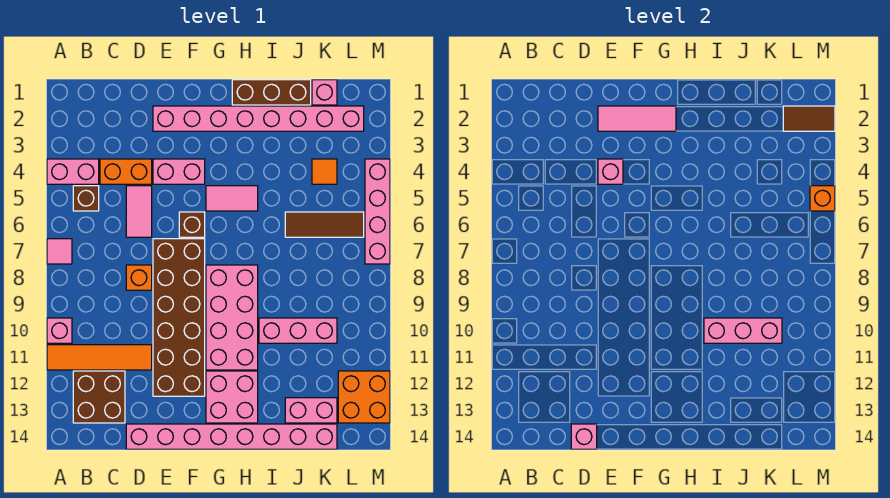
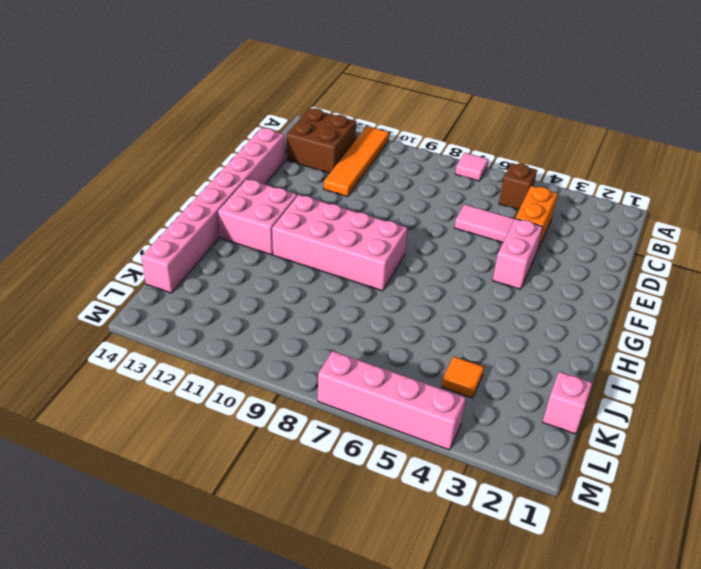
none -> pink 1x2 brick [47,159,99,184]
none -> pink 1x1 brick [47,318,72,343]
none -> orange 1x1 brick [126,265,152,290]
none -> pink 1x8 brick [153,106,364,131]

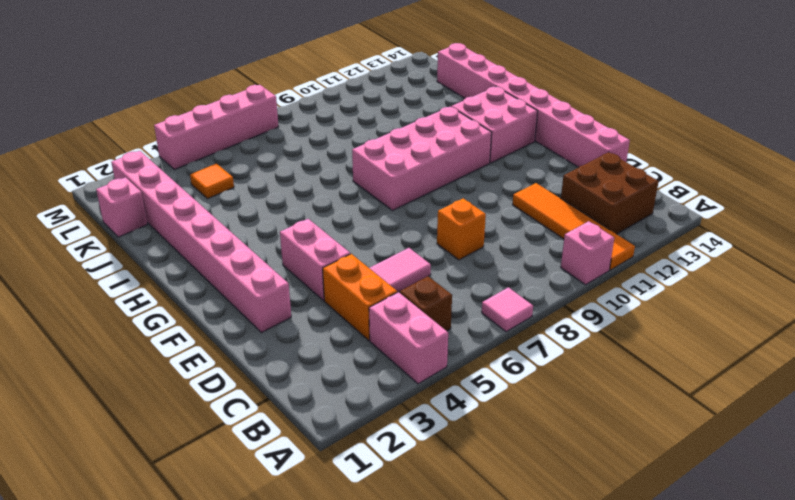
none -> brown 2x6 brick [153,239,205,396]
none -> brown 1x1 brick [179,212,205,237]
none -> pink 1x2 tile [206,186,258,211]
none -> brown 1x3 brick [232,80,311,105]

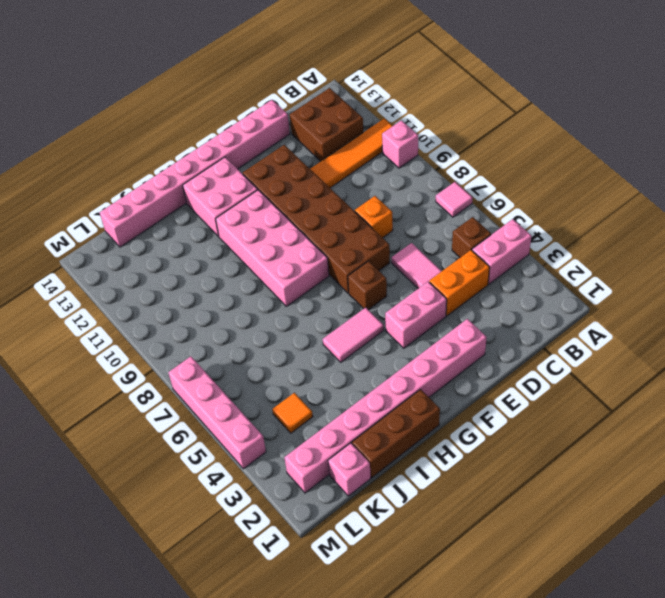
none -> pink 1x3 brick [259,318,337,343]
none -> brown 1x3 tile [285,212,364,237]
none -> pink 1x2 brick [285,398,337,423]
none -> orange 2x2 brick [338,371,390,423]

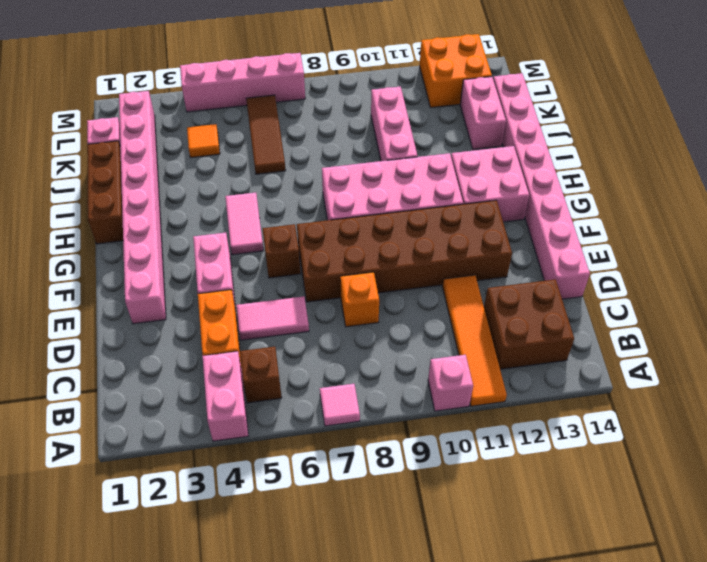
none -> pink 1x1 brick [571,424,597,449]
none -> pink 1x3 tile [598,106,676,131]
none -> pink 1x1 brick [598,159,623,184]
none -> pink 1x3 brick [704,318,782,343]

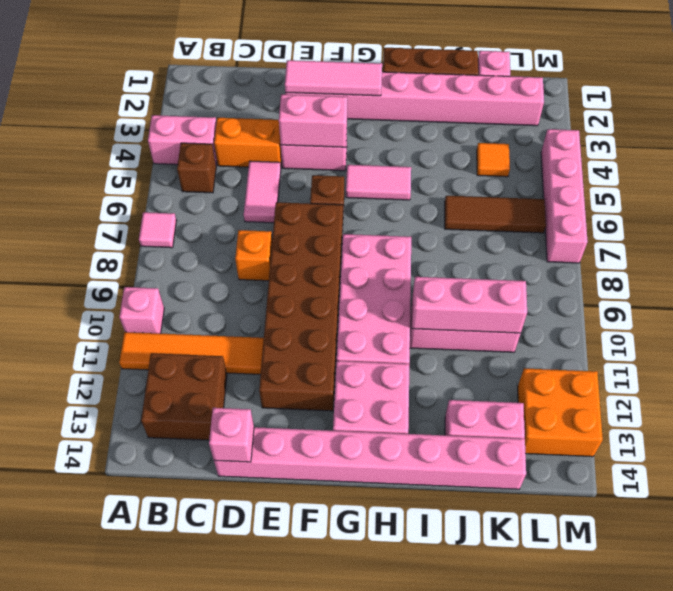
pink 1x2 brick [279,94,347,147] -> pink 1x1 brick [598,159,623,184]
none -> brown 1x2 tile [783,106,835,131]
none -> orange 1x1 brick [810,186,835,211]

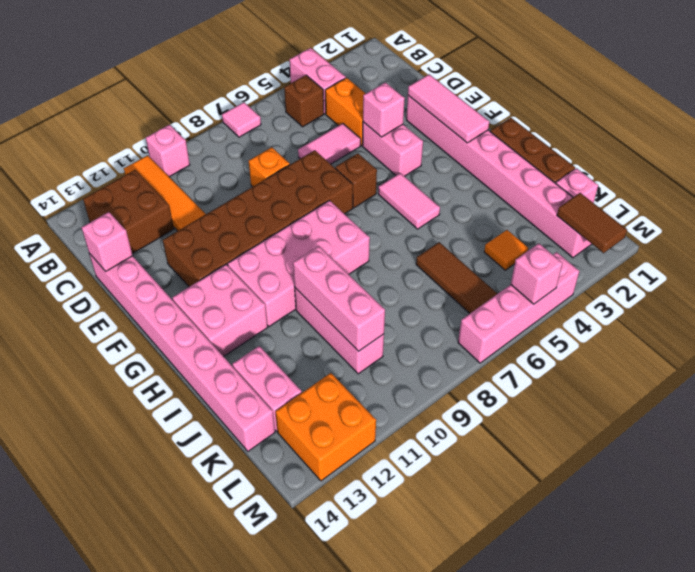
pink 1x1 brick [511,243,562,304] -> orange 1x1 brick [810,186,835,211]

